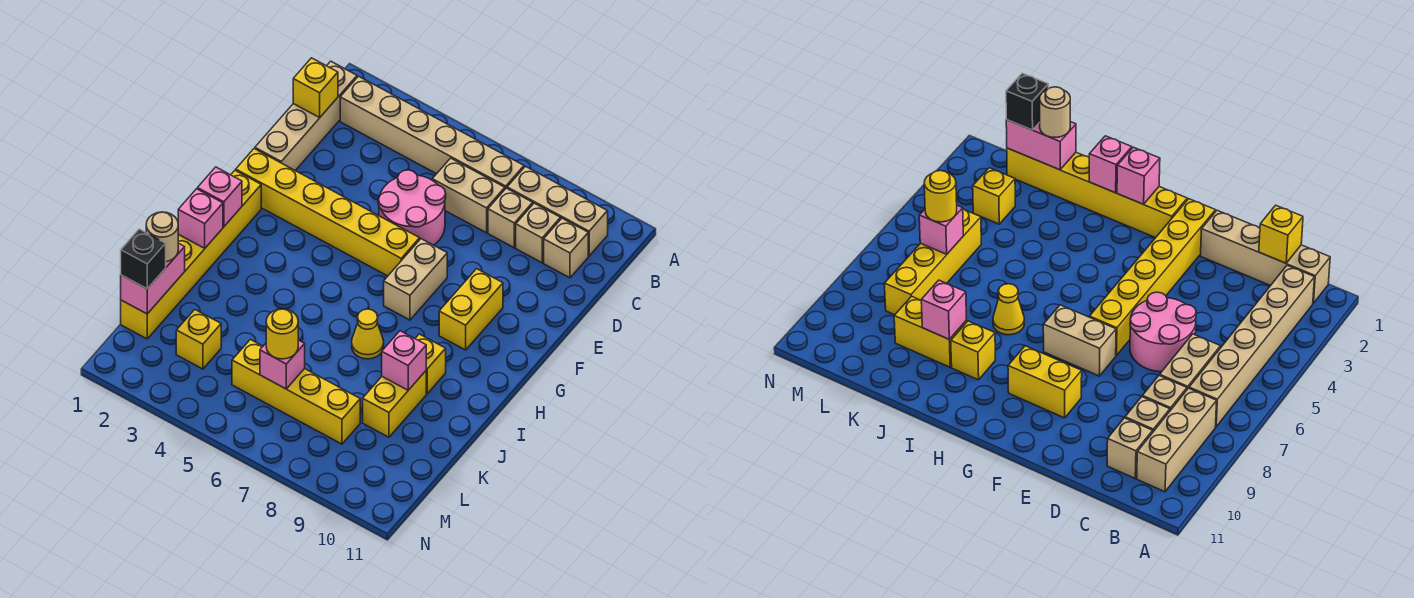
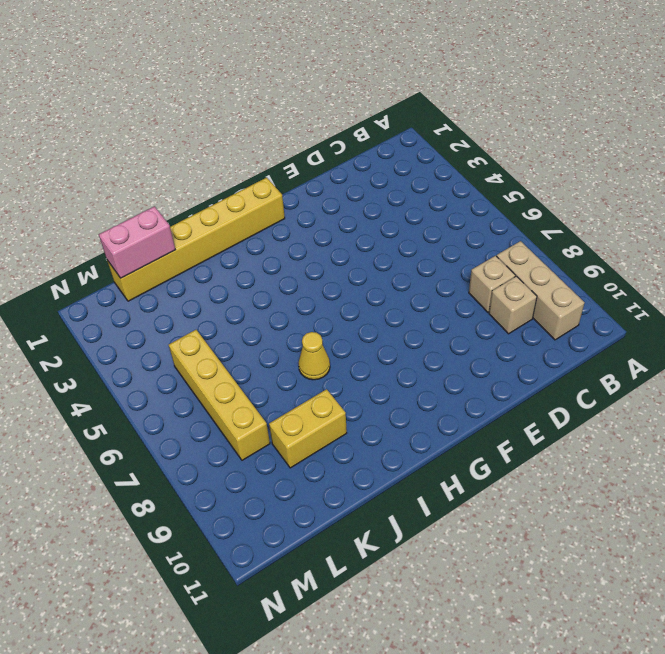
none -> tan 1x4 brick [255,61,357,171]
none -> tan 1x6 brick [340,76,524,189]
none -> tan 1x2 brick [432,158,505,233]

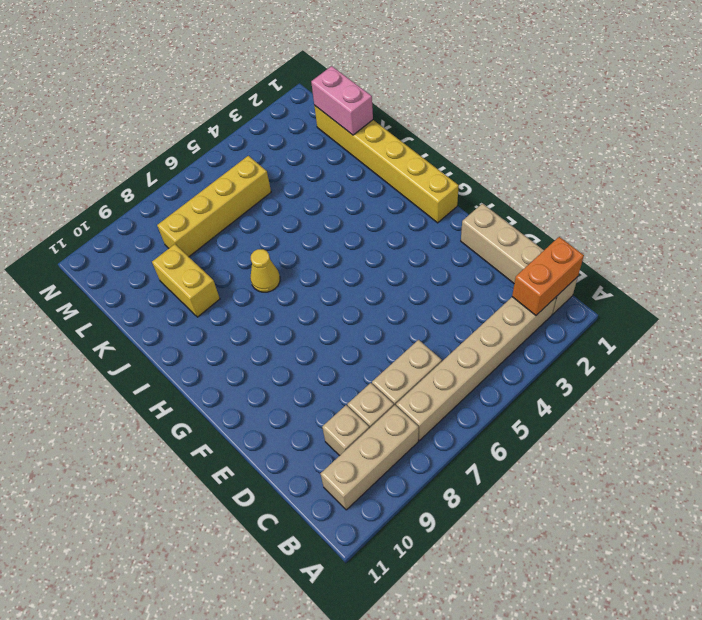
orange 1x2 brick [512,237,584,315] -> none
none -> tan 1x1 brick [544,218,588,278]
none -> pink 2x2 round brick [378,170,446,245]
none -> yellow 1x6 brick [236,149,420,276]

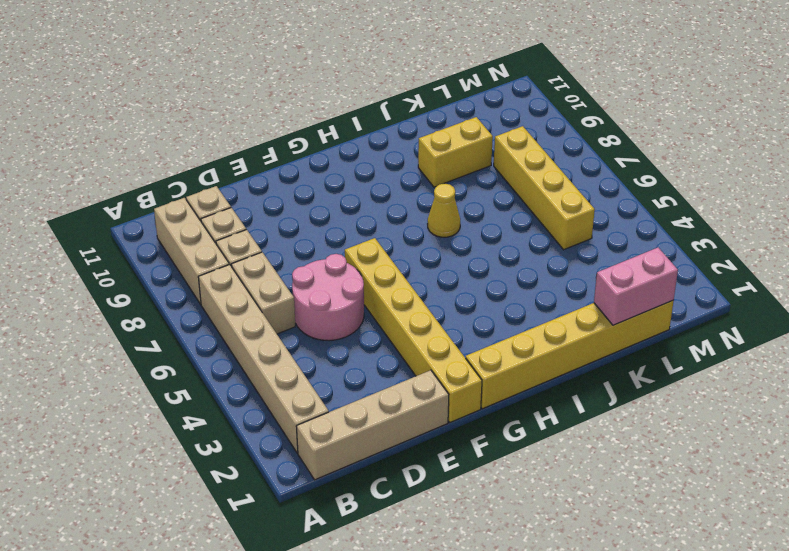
none -> tan 1x2 brick [384,239,447,320]
none -> yellow 1x2 brick [439,269,503,350]
none -> yellow 1x1 brick [415,334,446,393]

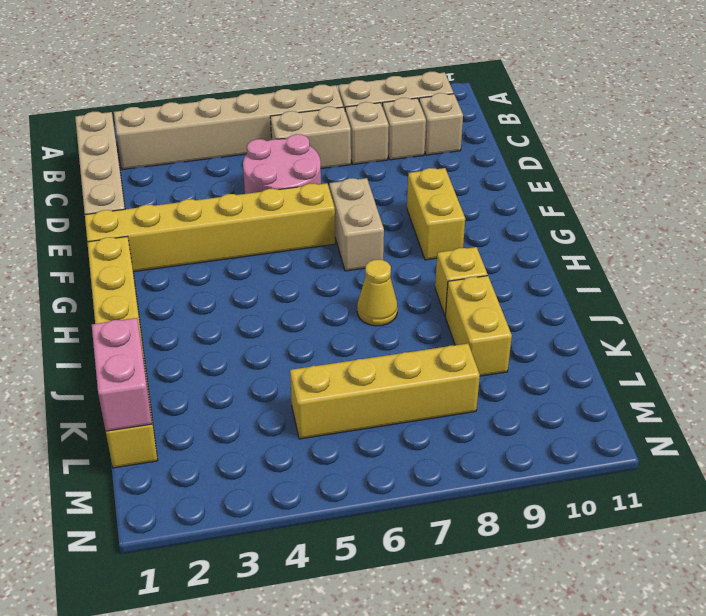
none -> yellow 1x1 brick [176,310,221,369]
none -> yellow 1x1 brick [293,58,338,117]
none -> pink 1x1 brick [197,167,242,227]

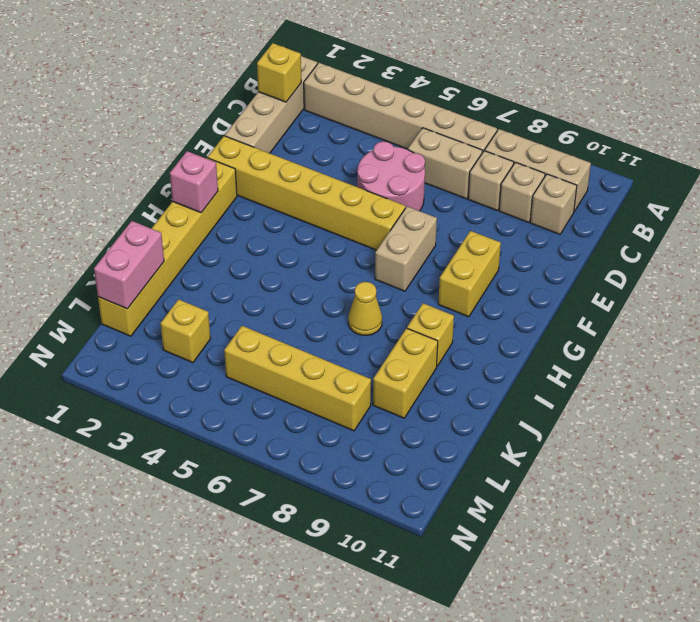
none -> pink 1x1 brick [178,189,223,248]
none -> pink 1x1 brick [382,331,426,390]
none -> pink 1x1 brick [260,340,305,389]

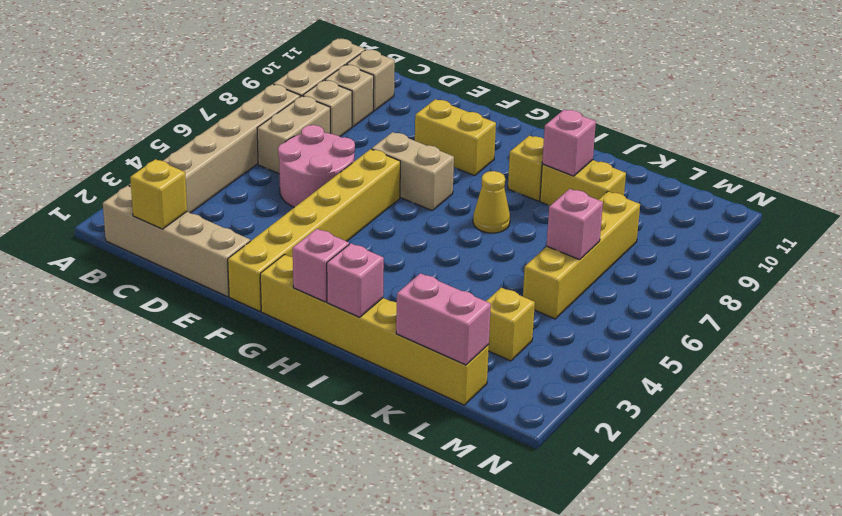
none -> tan 1x1 round brick [146,212,178,262]
none -> black 1x1 brick [121,229,166,289]
none -> yellow 1x1 round brick [266,309,298,359]

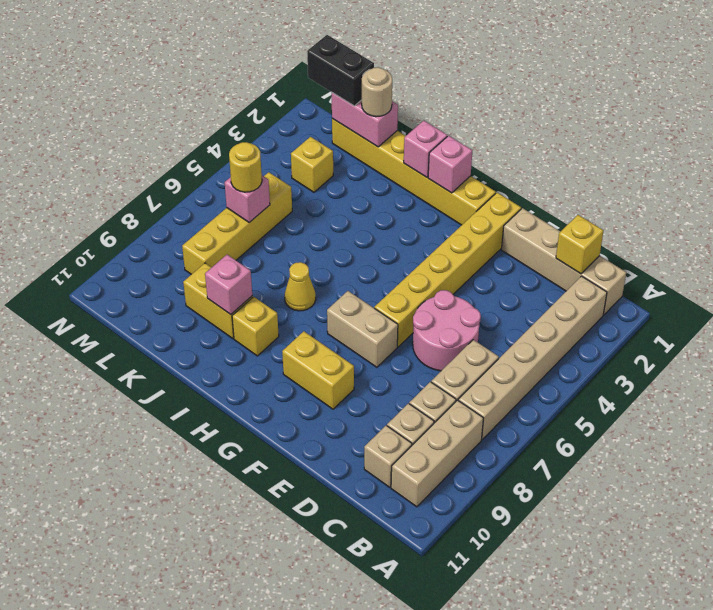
black 1x2 brick [307,35,374,106] -> black 1x1 brick [121,229,166,289]

